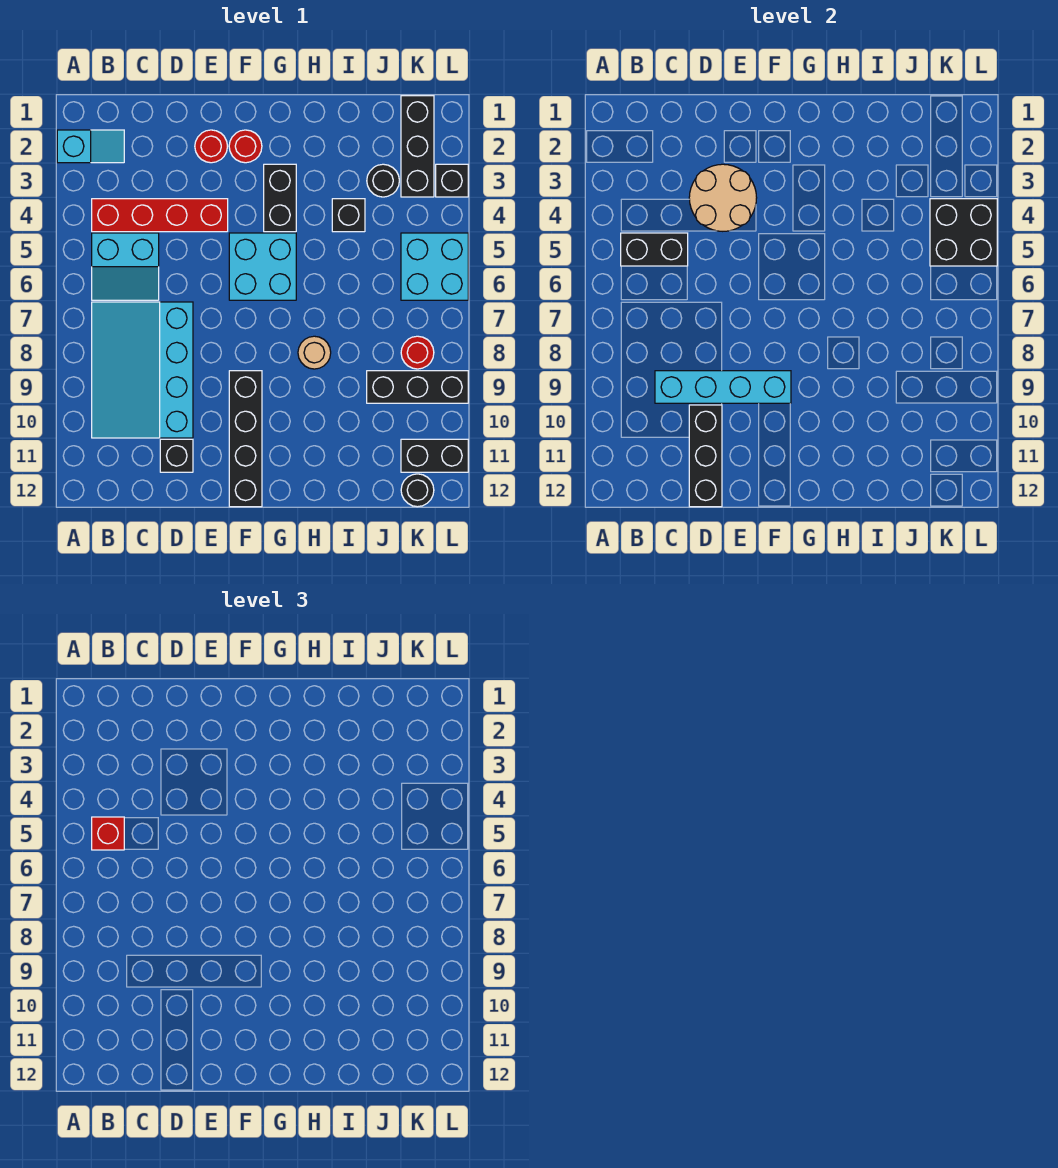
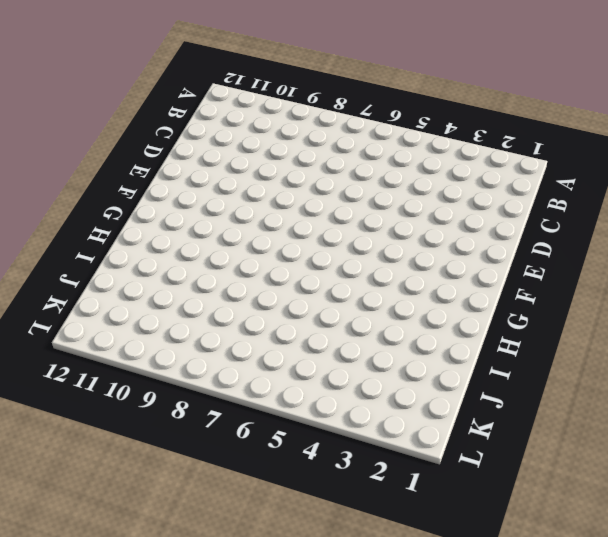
none -> cyan 1x2 slope [57,130,124,163]
none -> red 1x4 brick [92,199,228,232]
none -> cyan 2x2 slope [92,233,159,300]

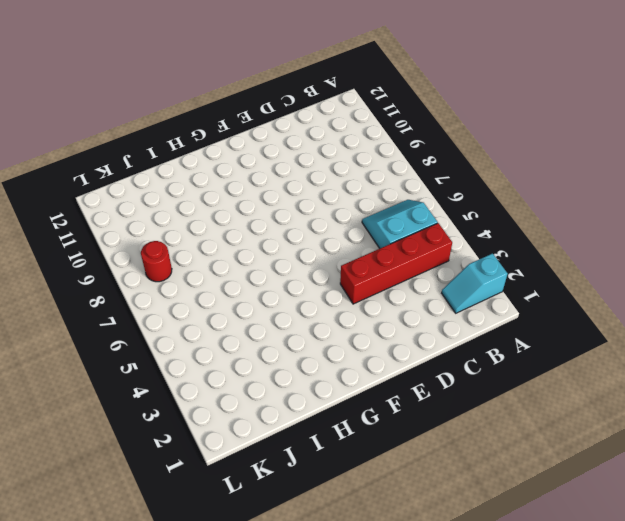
none -> cyan 3x4 slope [92,302,193,438]
none -> black 1x1 brick [160,439,193,472]
none -> red 1x1 round brick [195,130,228,163]

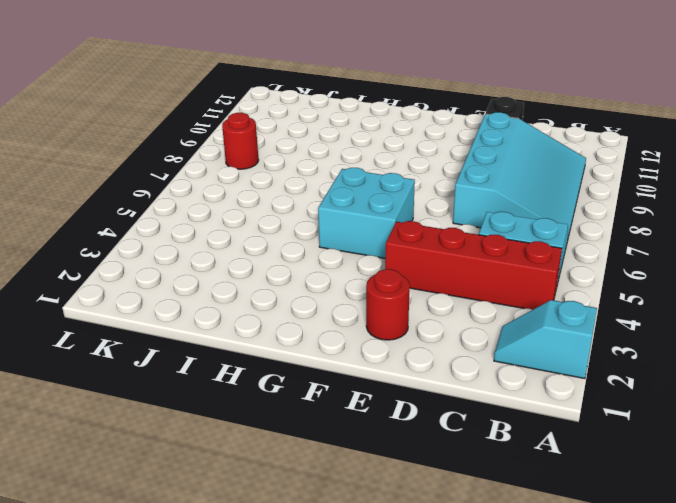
none -> red 1x1 round brick [229,130,262,163]
none -> black 1x4 brick [229,371,262,507]
none -> black 1x2 brick [264,164,296,232]

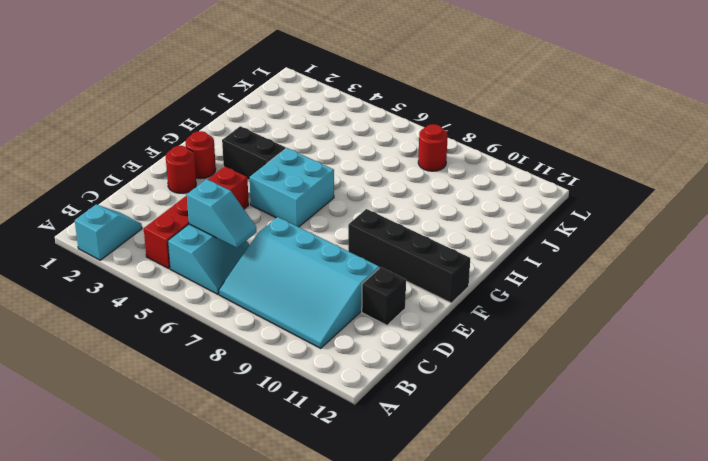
cyan 1x2 slope [187,179,256,248] -> black 1x2 brick [621,233,688,266]
none -> tan 1x1 round brick [298,336,331,369]
none -> black 1x1 brick [332,199,365,232]
none -> black 1x1 round brick [367,164,399,197]

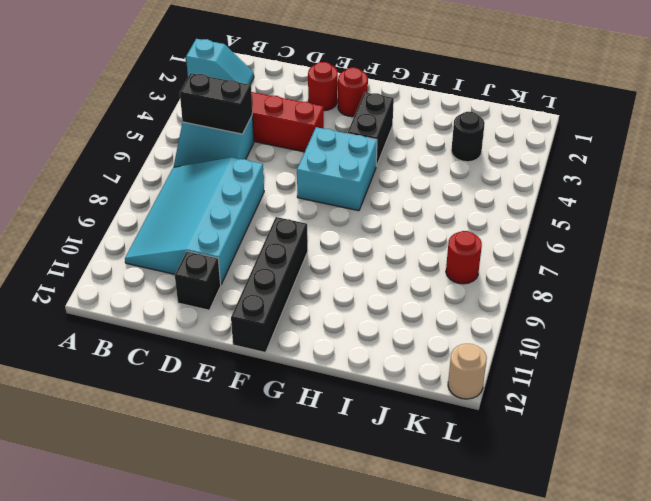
tan 1x1 round brick [448,344,487,399] -> tan 1x1 round brick moved to [298,336,331,369]
none -> black 1x1 brick [332,199,365,232]
none -> black 1x3 brick [367,371,468,403]
none -> black 1x3 brick [401,96,434,197]

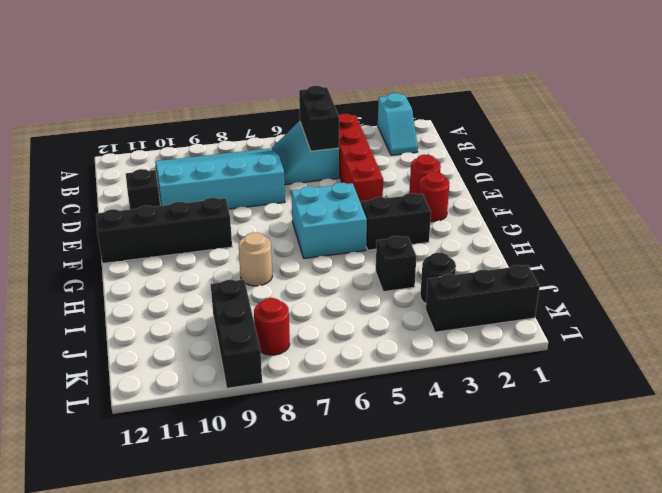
none -> cyan 2x2 brick [401,233,468,300]
none -> black 1x2 brick [401,439,468,472]
none -> black 1x1 round brick [401,474,434,507]

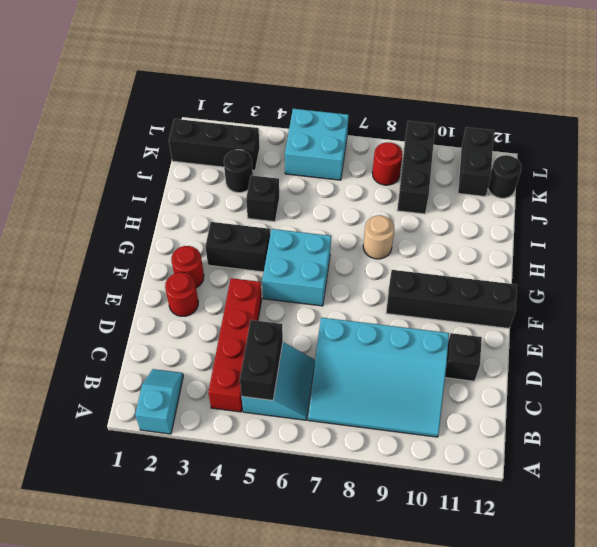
none -> black 1x1 brick [436,164,468,197]
none -> cyan 1x4 brick [655,371,791,403]
none -> tan 2x2 round brick [689,164,757,231]

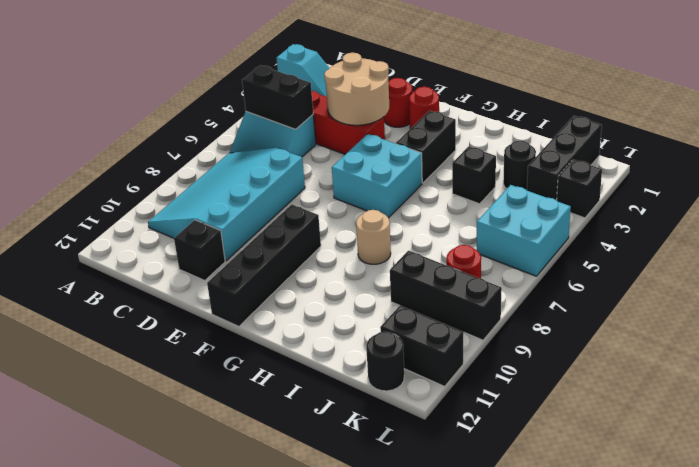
none -> cyan 1x4 brick [655,371,791,403]
none -> black 1x3 brick [689,405,722,507]
none -> black 2x2 brick [930,199,997,266]

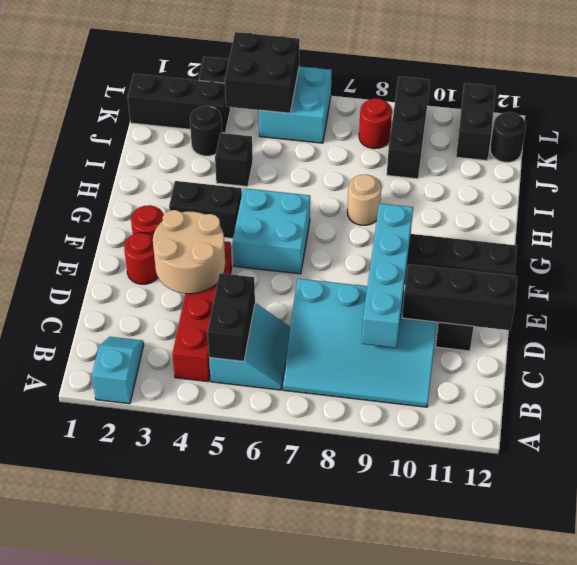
none -> red 1x1 brick [92,817,124,850]

